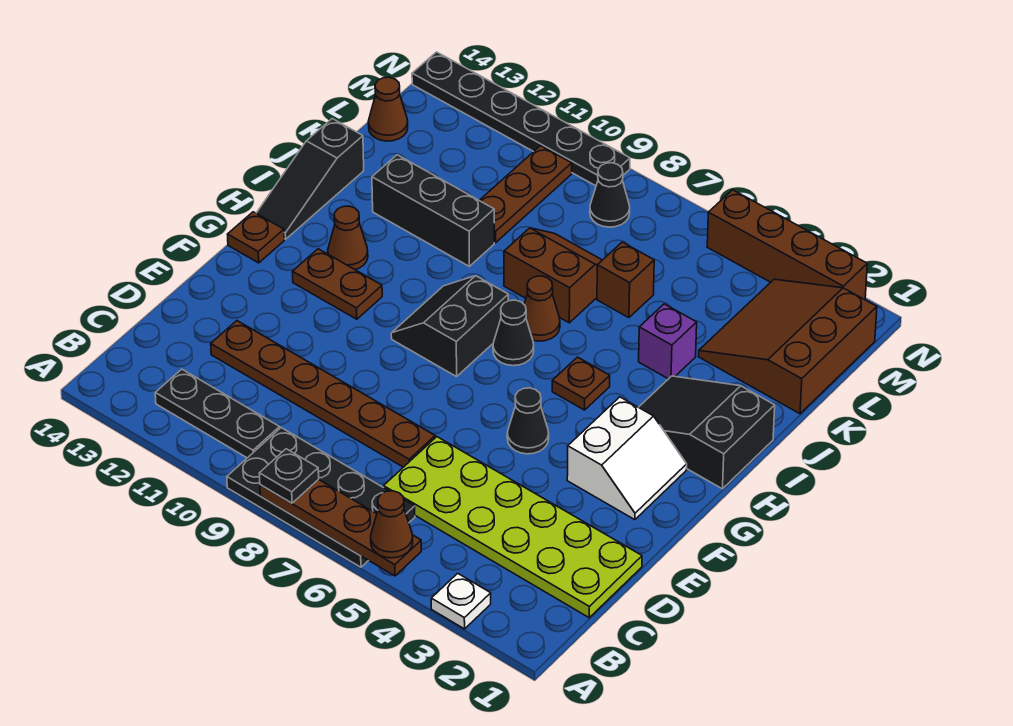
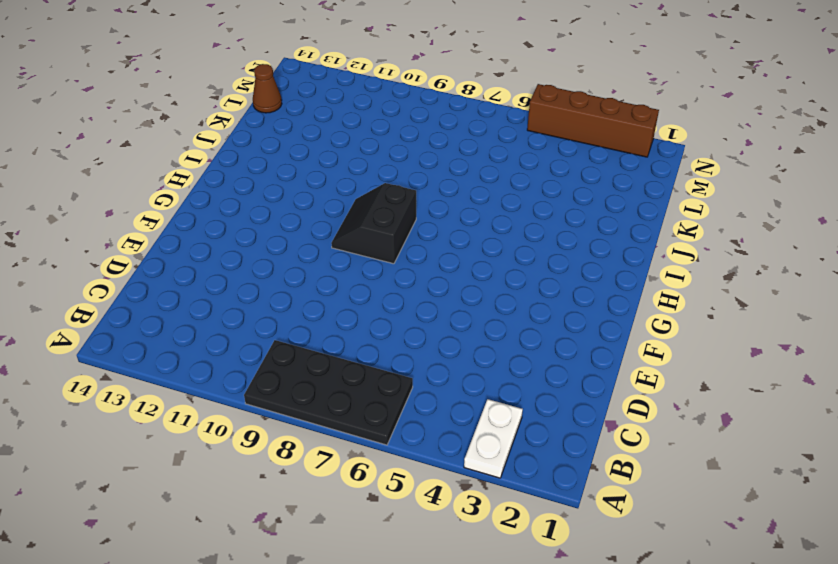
white 1x2 plate [464,399,523,478] -> white 1x1 plate [431,573,491,629]
none -> black 1x3 plate [155,369,280,458]
none -> lime 2x6 plate [384,437,642,618]
none -> brown 1x6 plate [211,321,435,467]

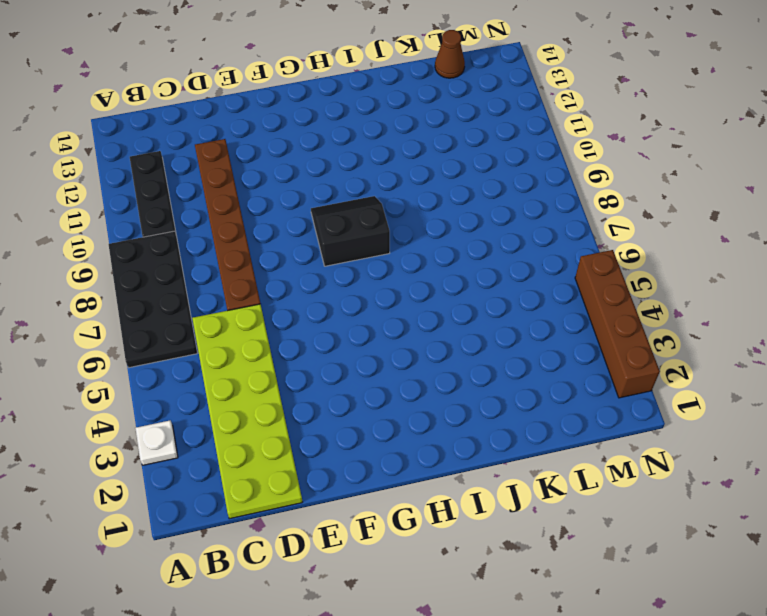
none -> white 2x2 slope [567,397,687,520]
none -> black 1x1 cone [507,388,549,454]
none -> brown 1x2 plate [292,249,382,319]

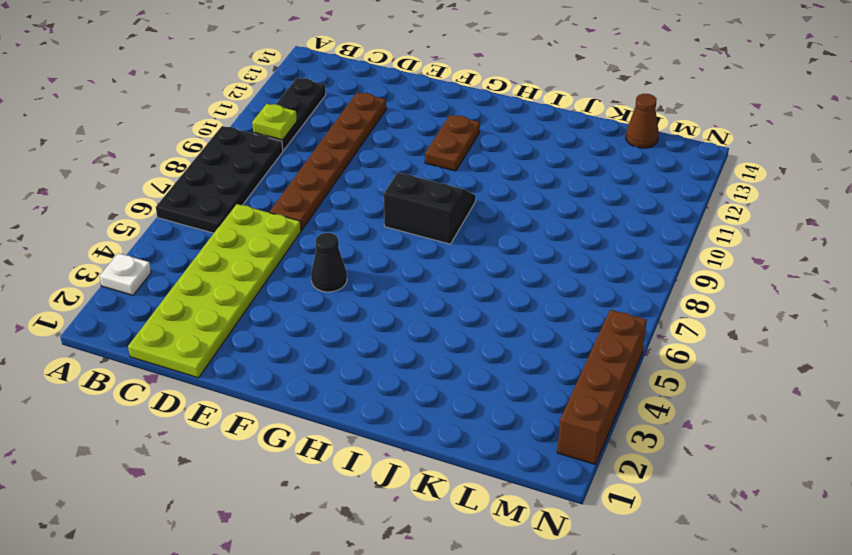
lime 1x1 plate [252,104,297,140] -> none
none -> white 2x2 slope [567,397,687,520]
none -> brown 1x1 plate [227,212,284,263]
none -> black 2x3 slope [639,376,775,489]

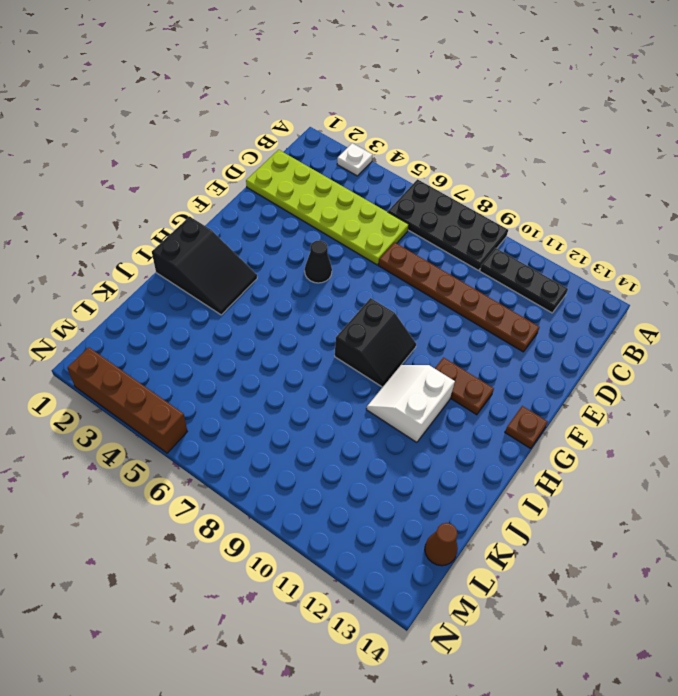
white 2x2 slope [366,365,455,442] -> white 2x2 slope moved to [567,397,687,520]
none -> brown 1x1 plate [552,357,610,410]
none -> black 1x1 cone [493,300,534,366]
none -> brown 1x1 cone [328,206,368,270]

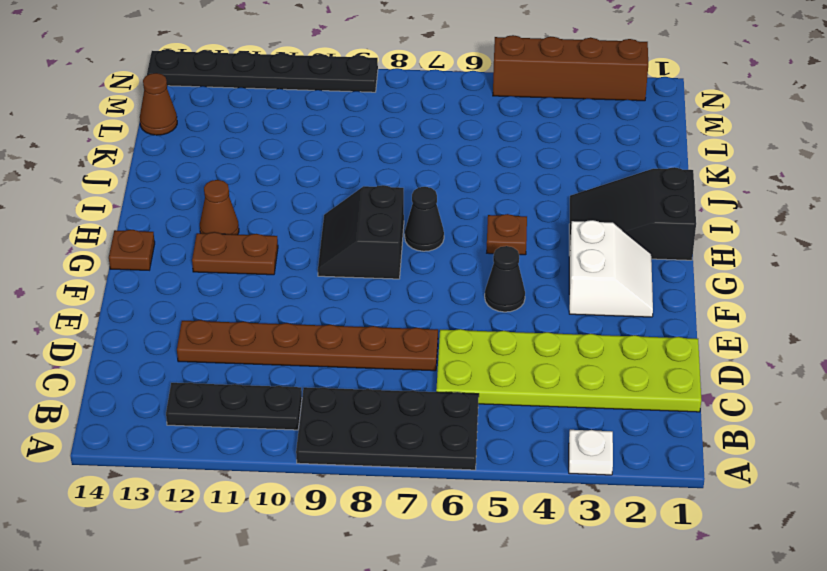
none -> black 1x3 slope [256,119,364,239]
none -> brown 1x1 cone [524,276,560,341]
none -> purple 1x1 brick [639,304,697,379]

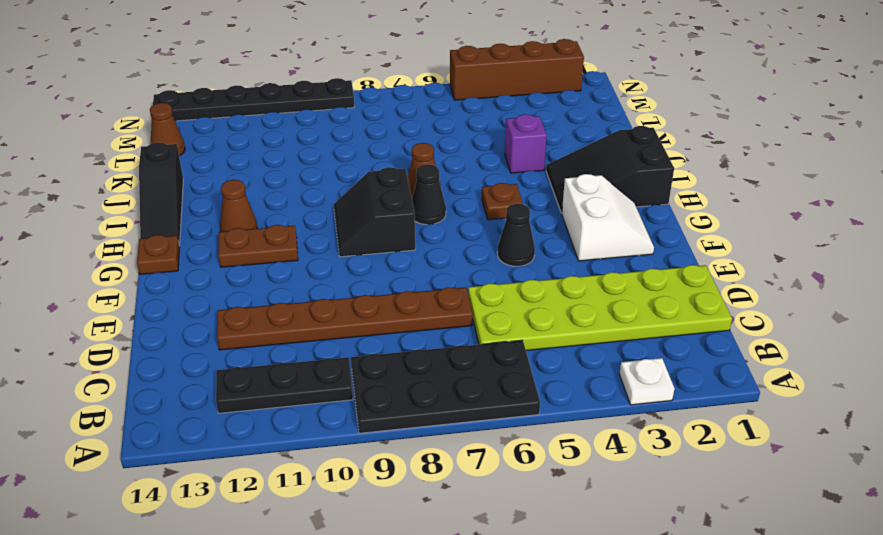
none -> brown 2x2 slope [504,228,602,323]
none -> black 1x3 brick [372,155,494,266]
none -> brown 3x3 slope [698,279,877,414]

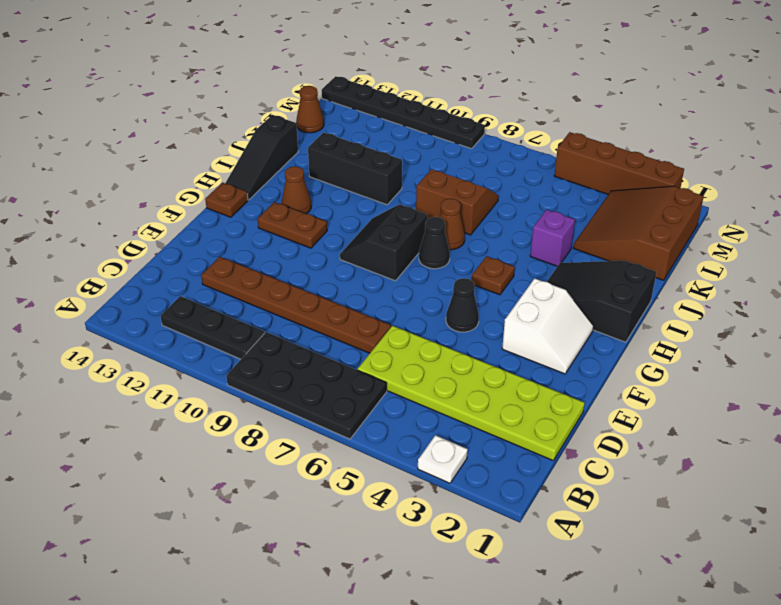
none -> brown 1x1 brick [597,242,654,318]
none -> brown 1x3 plate [479,146,572,243]
none -> black 1x1 cone [590,163,630,227]

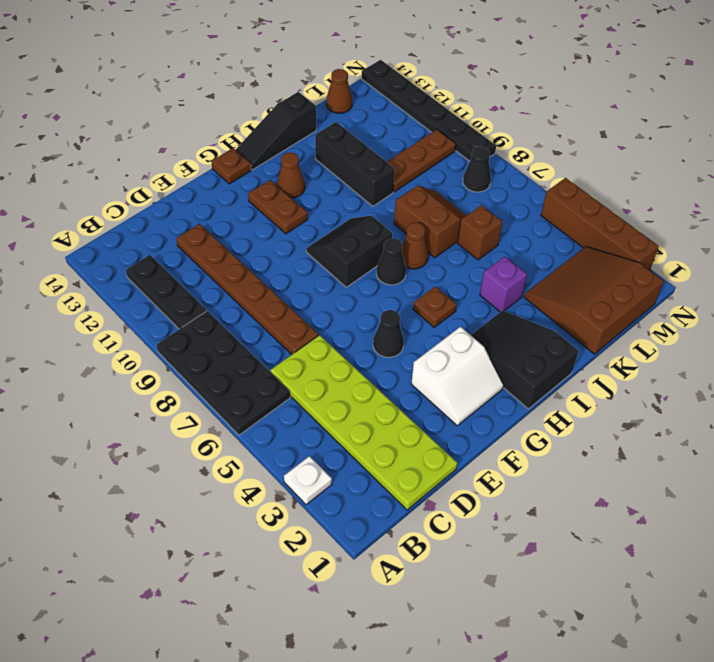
none -> brown 1x4 plate [260,479,421,576]
none -> brown 1x1 cone [371,491,413,558]
none -> black 1x1 plate [259,449,319,503]

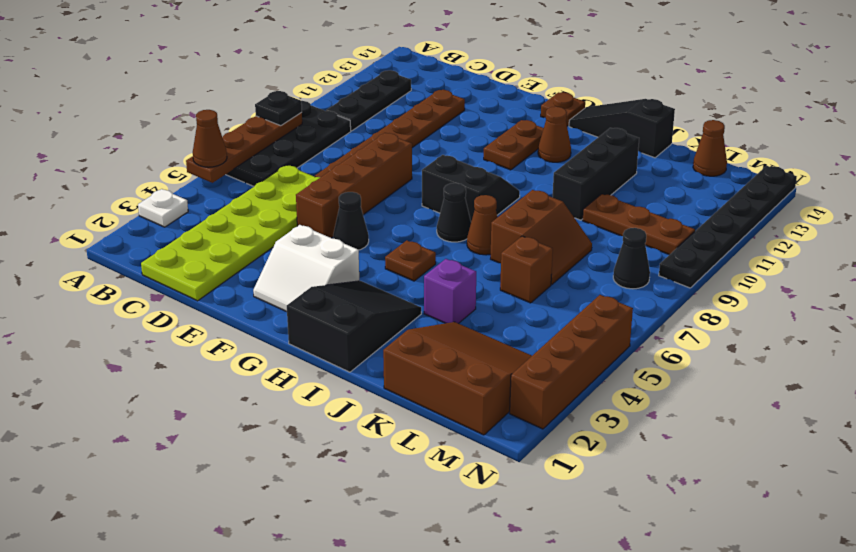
brown 1x4 brick [296,133,412,238] -> none

